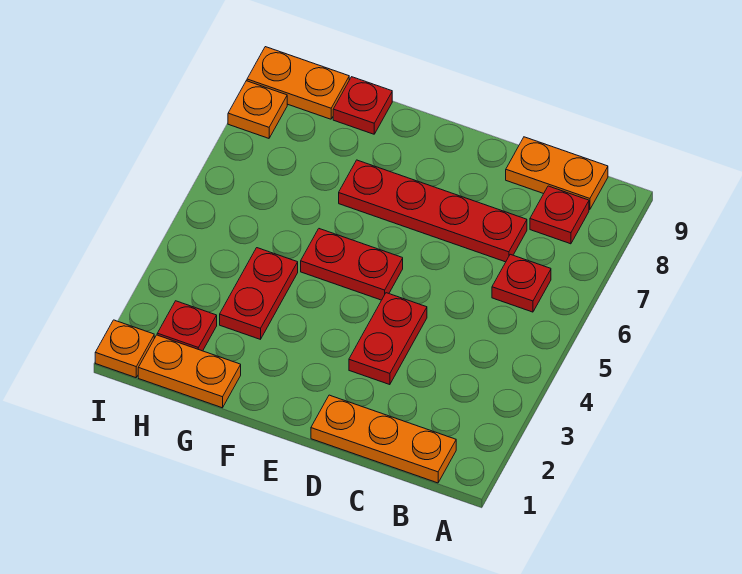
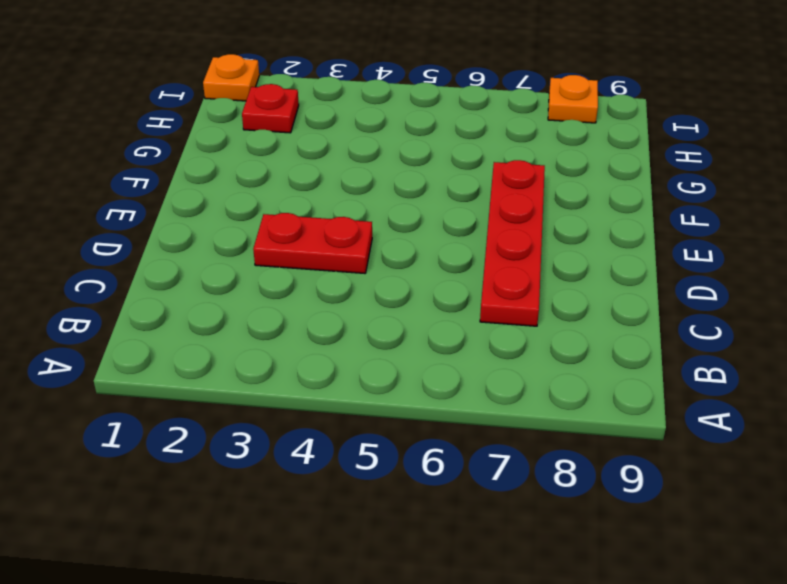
none -> orange 1x3 plate [311,395,456,483]
none -> red 1x1 plate [492,254,551,312]
none -> red 1x1 plate [530,186,589,244]

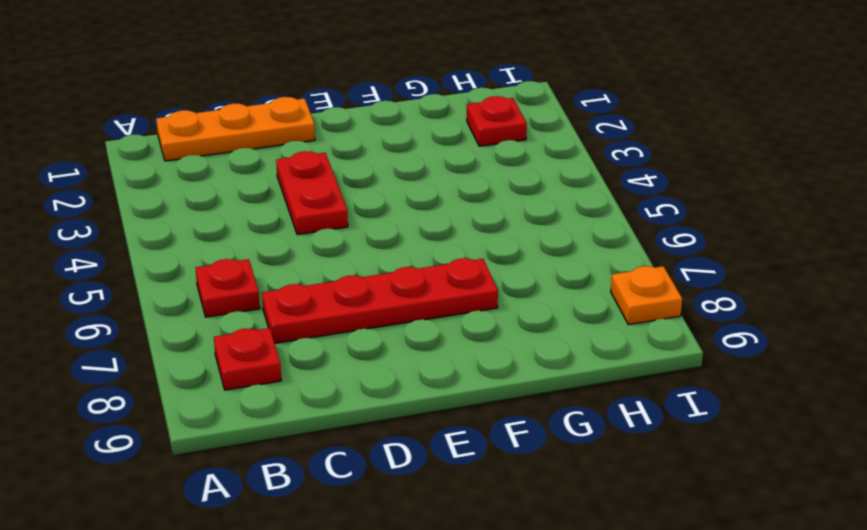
none -> orange 1x2 plate [506,137,608,210]
none -> red 1x2 plate [301,229,403,300]
none -> orange 1x2 plate [138,335,241,408]

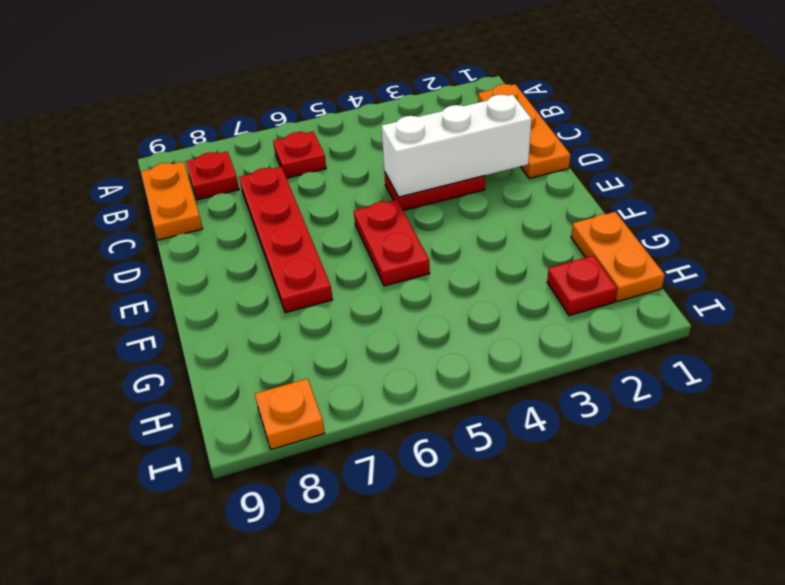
white 1x3 brick [381,95,531,197] -> none
none -> red 1x2 plate [220,248,298,339]
none -> red 1x1 plate [333,77,392,134]
none -> orange 1x2 plate [247,47,349,119]

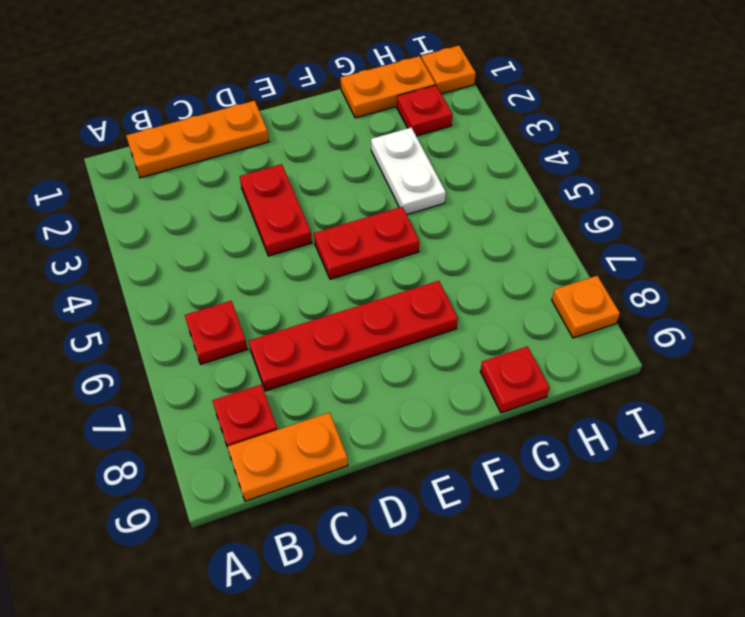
white 1x2 plate [371,127,446,215] -> red 1x2 plate [220,248,298,339]
none -> orange 1x2 plate [247,47,349,119]

